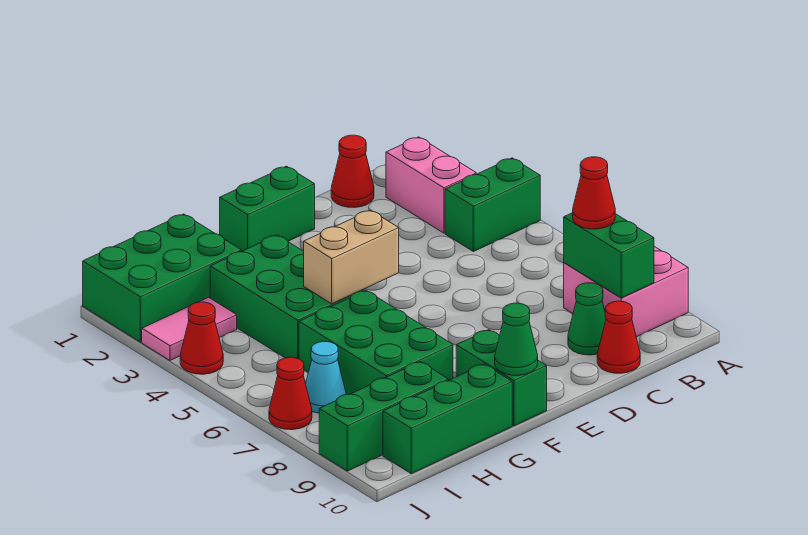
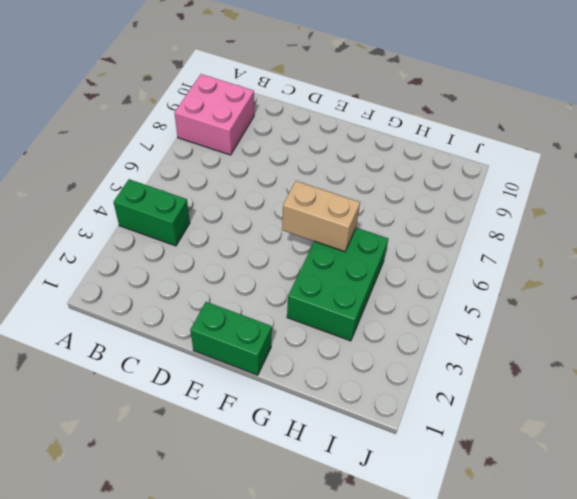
none -> pink 1x2 brick [386,137,476,233]
none -> red 1x1 cone [331,135,374,208]
none -> green 1x1 cone [568,283,606,355]

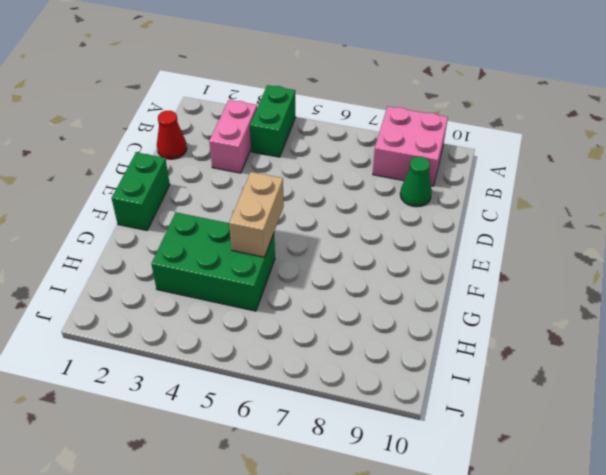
pink 1x2 brick [209,100,257,173] -> pink 1x2 brick turned to [386,137,476,233]
none -> red 1x1 cone [597,301,640,373]
none -> green 1x2 brick [456,330,547,426]
none -> green 2x3 brick [299,290,453,394]

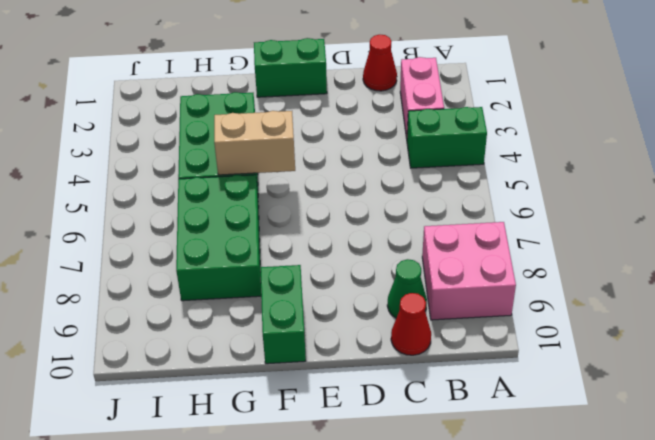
none -> green 1x3 brick [383,364,512,474]
none -> green 2x3 brick [83,214,241,342]
none -> green 1x3 brick [319,362,448,471]

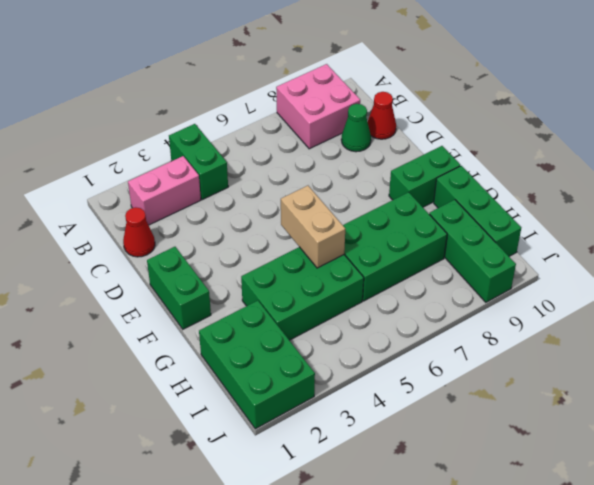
none -> pink 1x2 tile [142,297,237,360]
none -> cyan 1x1 cone [306,342,346,413]
none -> red 1x1 cone [180,302,223,374]

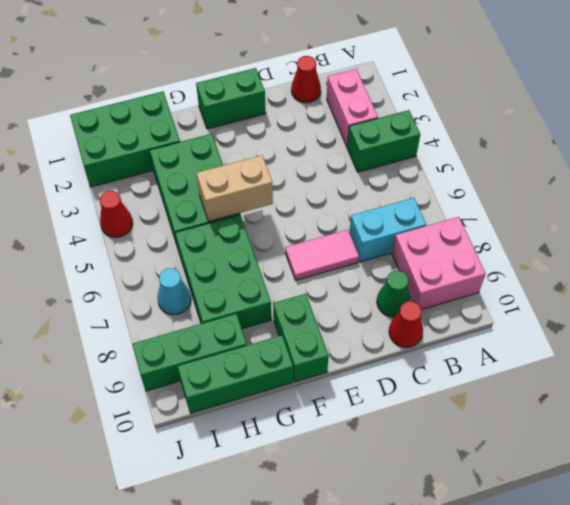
cyan 1x2 brick [349,198,426,262] -> none
pink 1x2 tile [285,230,359,280] -> pink 1x2 tile moved to [142,297,237,360]
none -> red 1x1 cone [269,357,312,430]
none -> green 1x2 brick [564,213,654,298]
none -> green 1x1 cone [495,303,538,375]

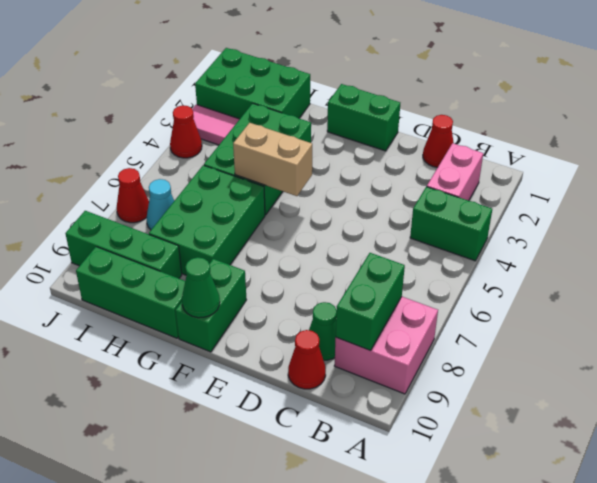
none -> red 1x1 cone [573,157,615,229]

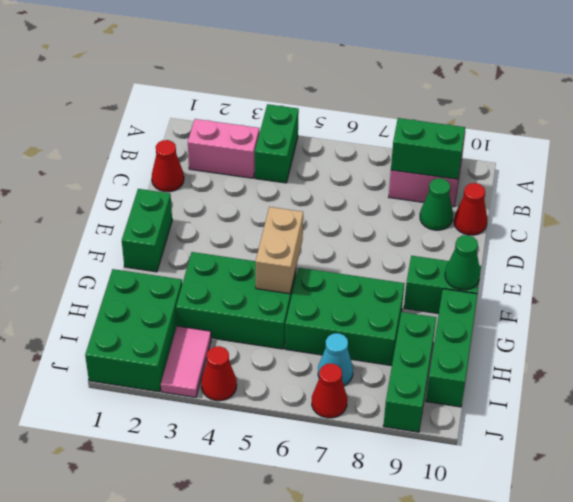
none -> red 1x1 cone [573,157,615,229]

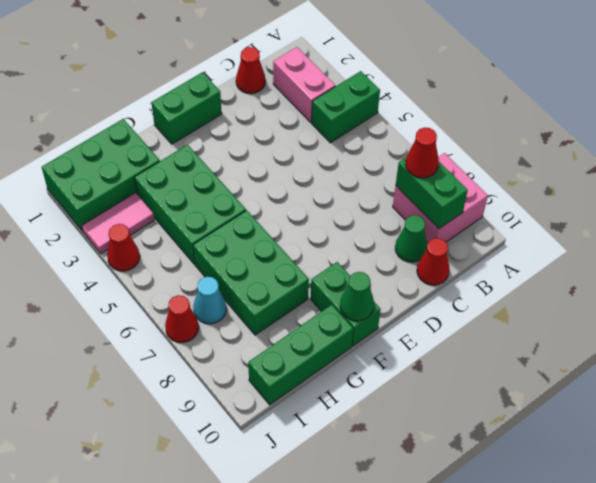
none -> green 1x3 brick [319,362,448,471]
none -> tan 1x2 brick [304,210,399,304]

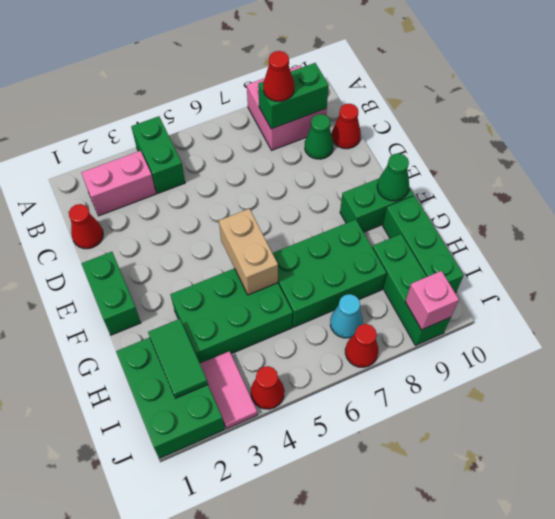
green 1x2 tile [148,319,208,398] -> none
pink 1x1 brick [405,271,459,330] -> none

